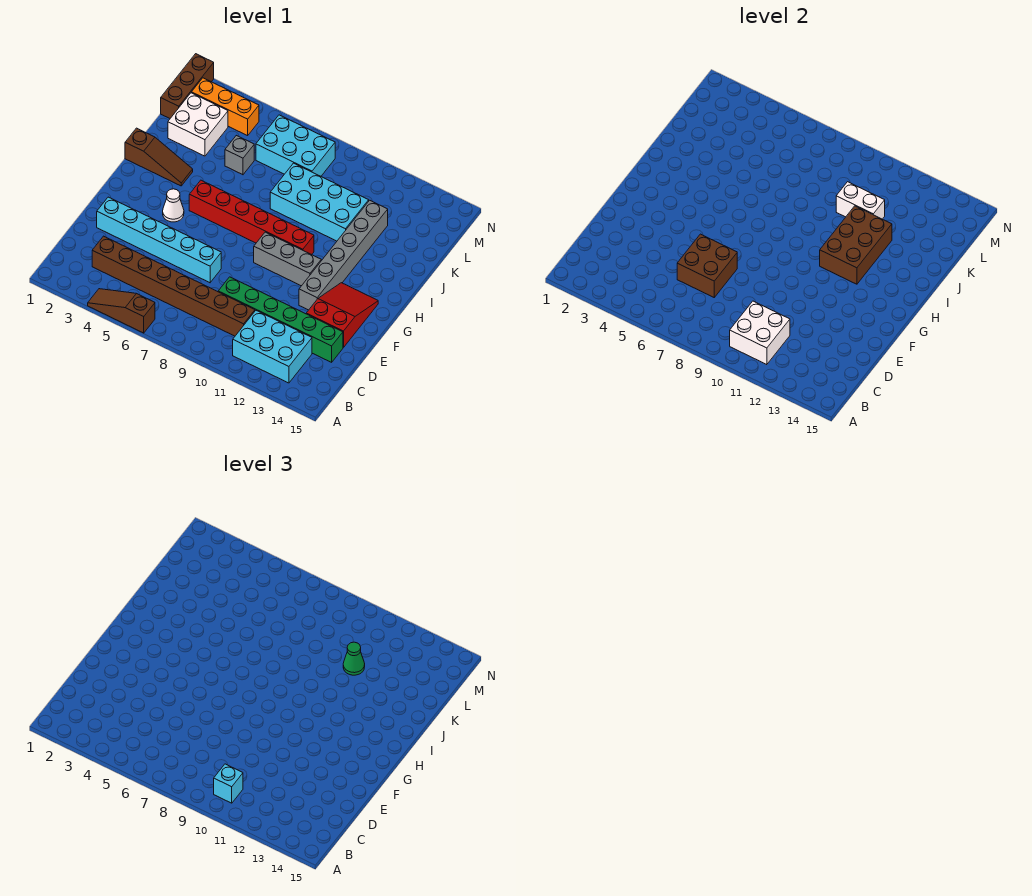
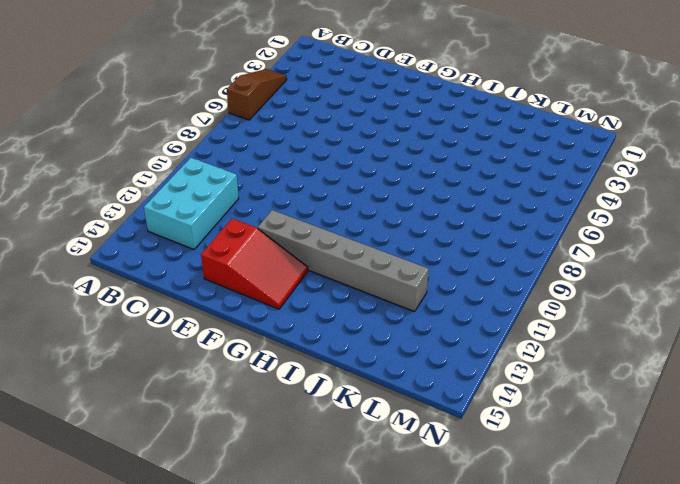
none -> brown 1x8 brick [92,236,255,336]
none -> green 1x6 brick [218,277,343,362]
none -> cyan 1x6 brick [97,197,221,283]

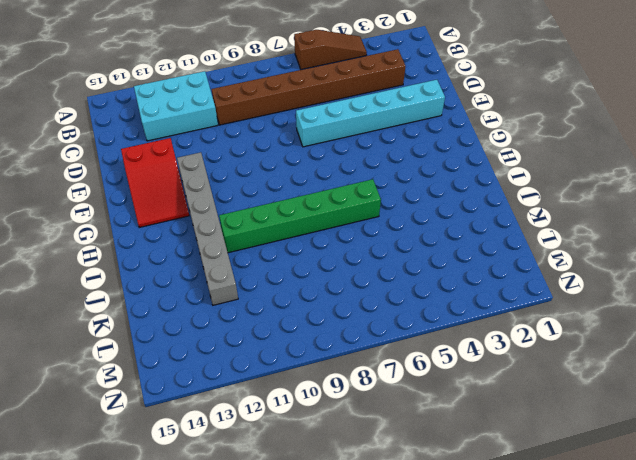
green 1x6 brick [219,179,381,253] -> green 1x6 brick moved to [218,277,343,362]
none -> white 1x1 cone [163,189,184,222]
none -> grey 1x3 brick [254,232,321,286]
none -> red 1x6 brick [189,180,314,255]

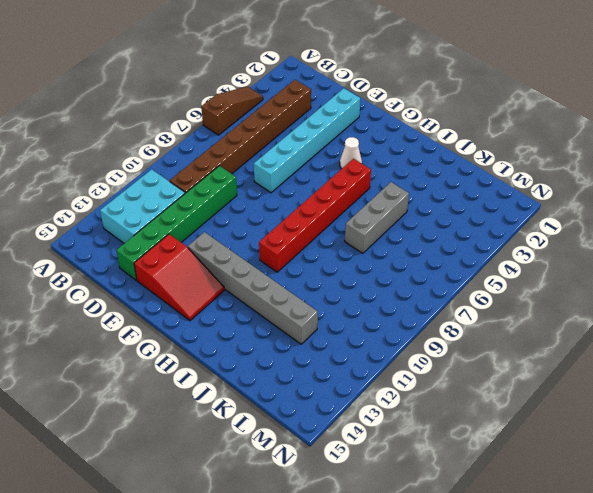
grey 1x3 brick [345,182,409,253] -> grey 1x3 brick moved to [254,232,321,286]
none -> brown 1x3 slope [125,128,193,186]
none -> cyan 2x4 brick [270,163,369,241]
none -> white 2x2 brick [168,93,228,156]

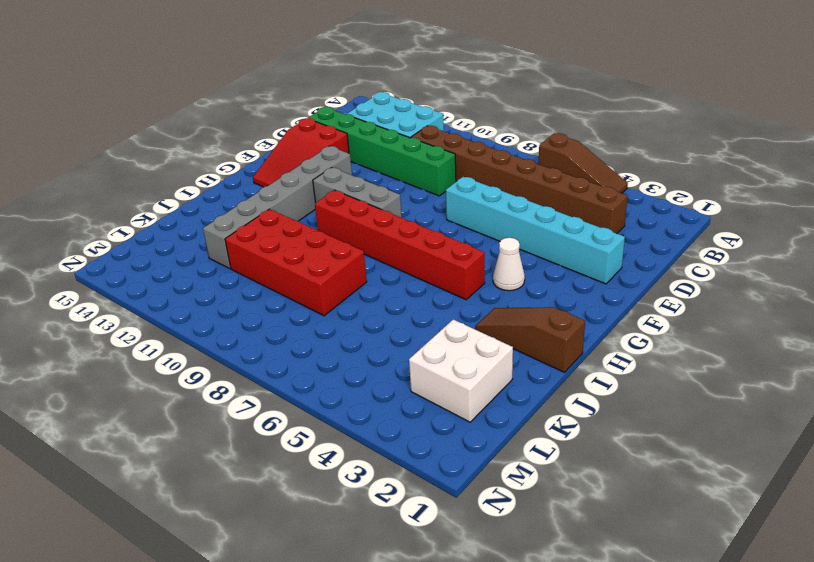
red 2x4 brick [225,209,367,316] -> cyan 2x4 brick [270,163,369,241]
none -> grey 1x1 brick [225,135,254,175]
none -> brown 1x3 brick [161,54,214,118]
none -> cyan 2x3 brick [256,115,335,176]

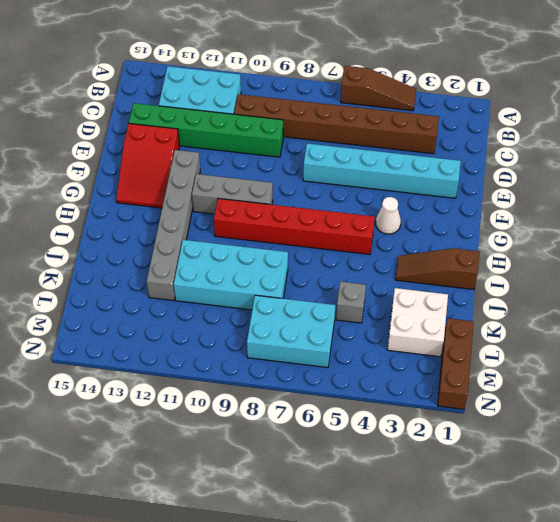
none -> orange 1x3 brick [192,78,259,136]
none -> white 2x2 brick [730,301,790,365]
none -> brown 2x2 brick [677,234,737,297]

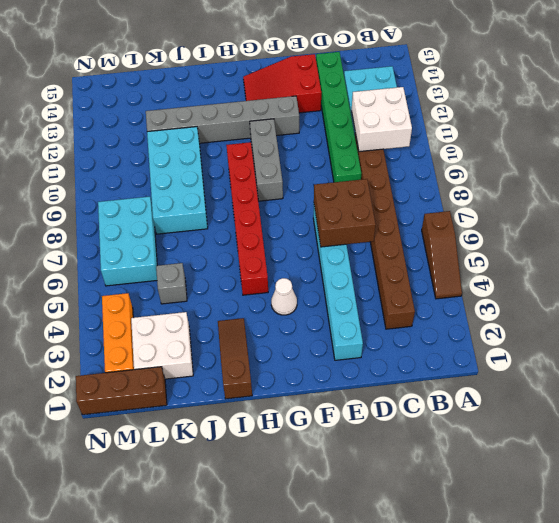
none -> brown 2x3 brick [820,206,892,284]
none -> white 1x2 brick [836,182,885,219]
none -> cyan 1x1 brick [214,764,243,803]

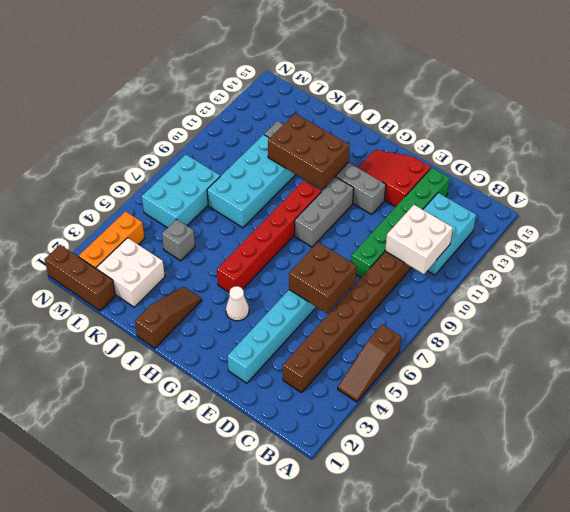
none -> white 1x2 brick [836,182,885,219]
none -> cyan 1x1 brick [214,764,243,803]
none -> green 1x1 cone [343,642,365,675]

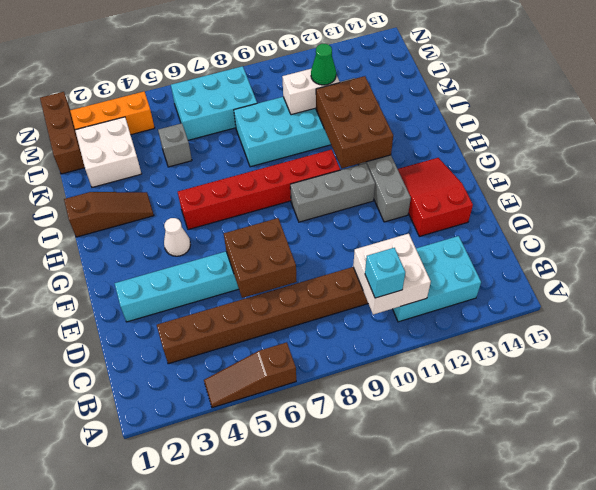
none -> green 1x6 brick [218,277,343,362]

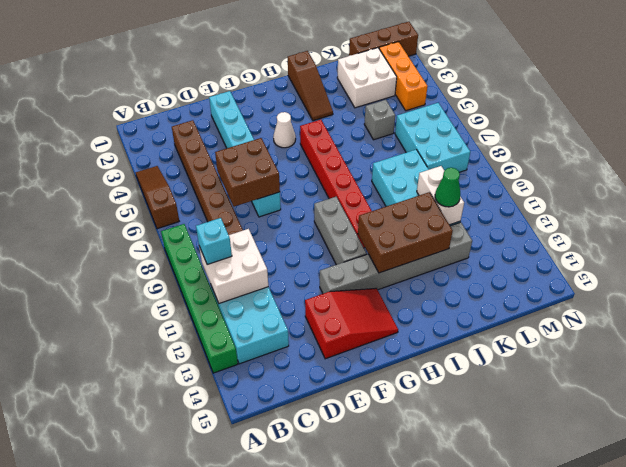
green 1x6 brick [161,224,238,373] -> green 1x6 brick moved to [218,277,343,362]

